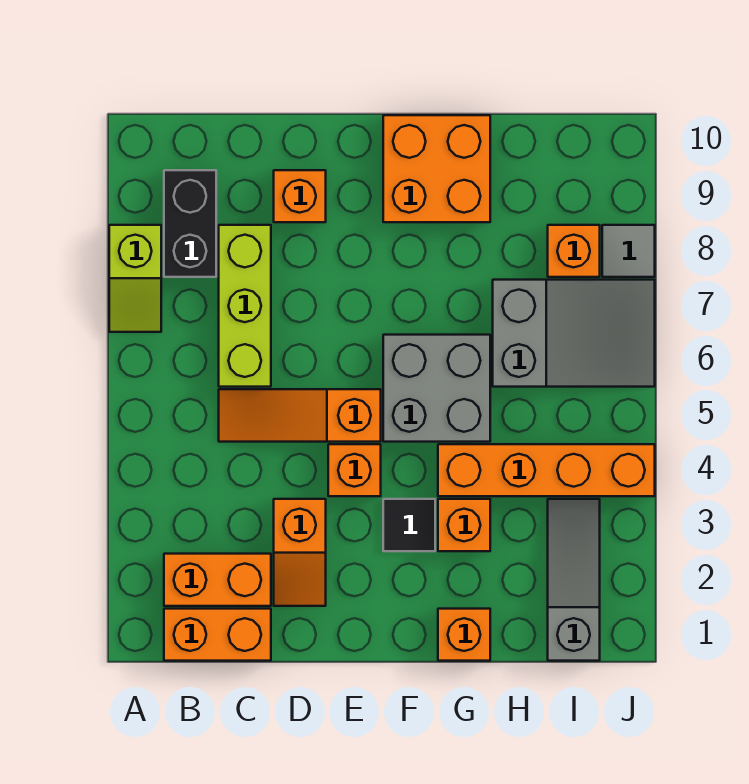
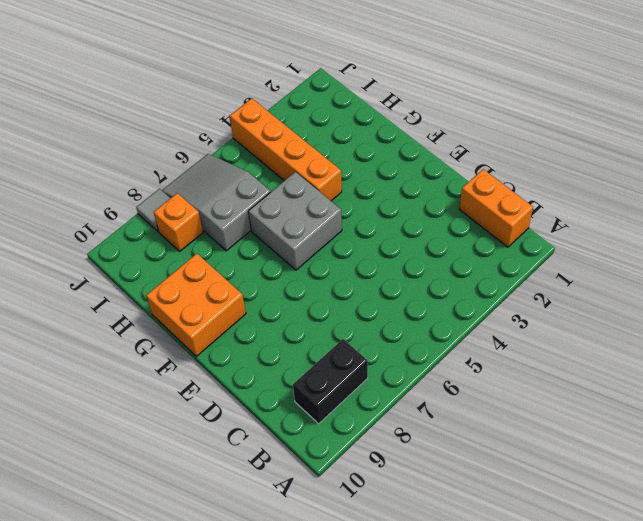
none -> lime 1x2 slope [109,225,161,332]
none -> orange 1x2 brick [164,554,271,606]
none -> orange 1x3 slope [219,389,381,442]

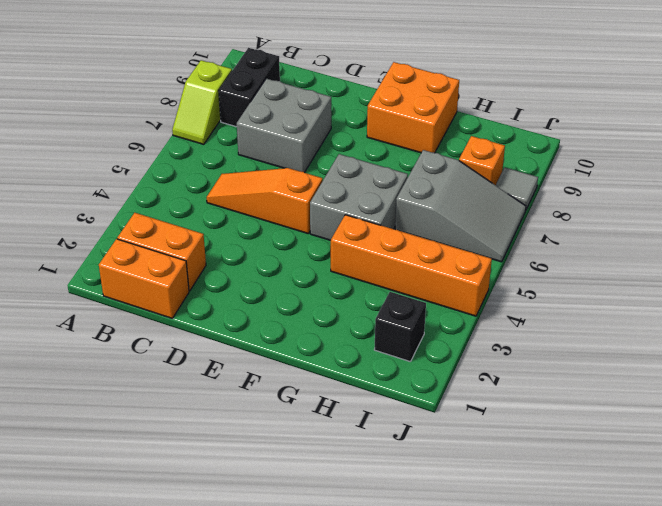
grey 2x2 brick [237,79,331,172] -> lime 1x3 brick [219,225,271,387]
black 1x1 brick [374,292,426,362] -> grey 1x3 slope [548,499,600,661]
none -> orange 1x2 slope [274,499,326,606]
none -> orange 1x1 brick [274,170,326,222]
none -> orange 1x1 brick [328,444,381,496]

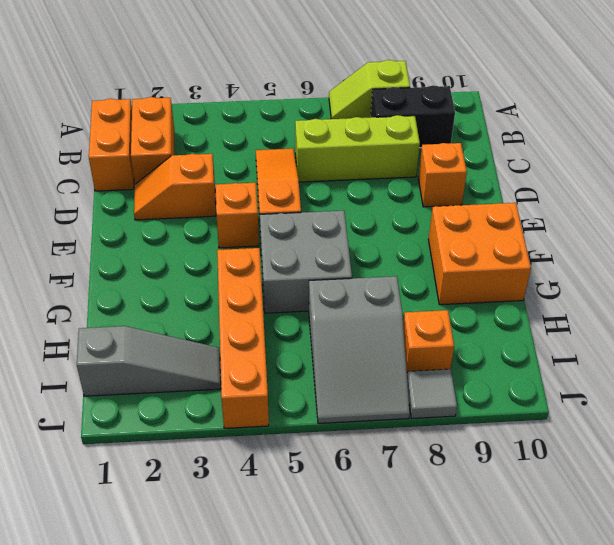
none -> black 1x1 tile [383,499,435,551]
none -> orange 1x1 brick [438,609,490,661]
none -> orange 1x1 brick [438,499,490,551]

